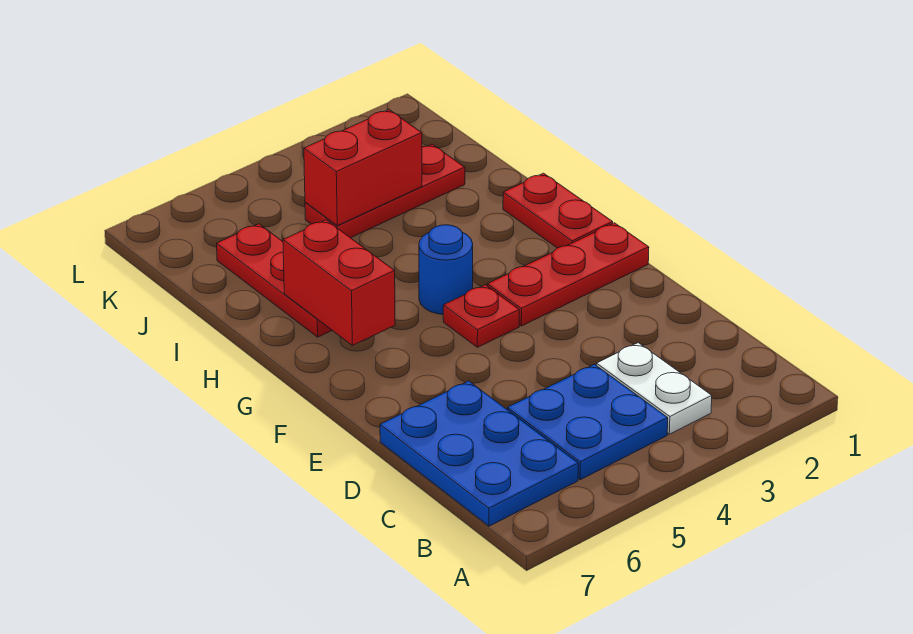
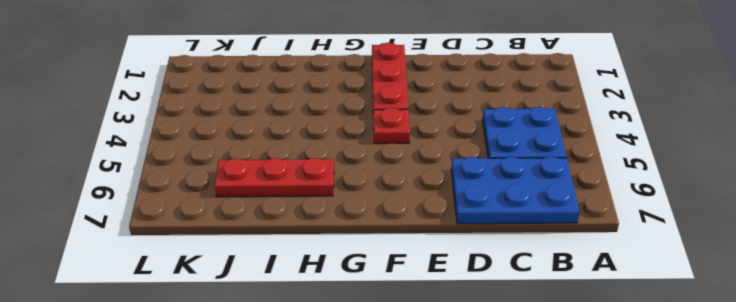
none -> white 1x2 plate [596,343,712,434]
none -> red 1x2 plate [503,173,613,248]

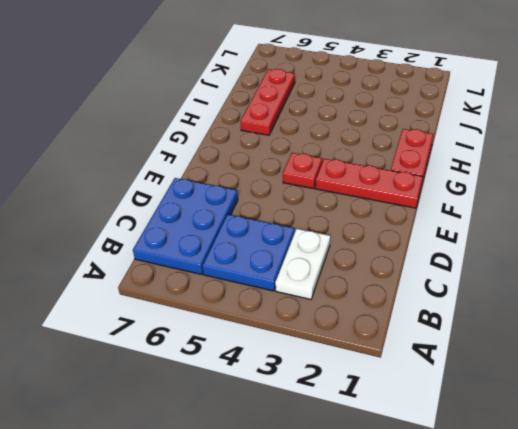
none -> blue 1x1 round brick [419,225,473,314]
none -> red 1x3 plate [305,144,465,238]

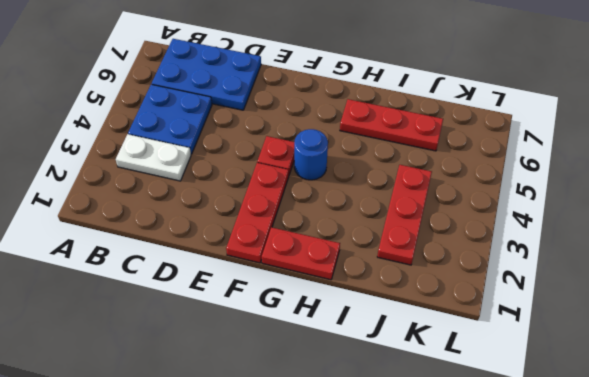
none -> red 1x2 brick [283,220,395,346]
none -> red 1x2 brick [304,110,422,226]

